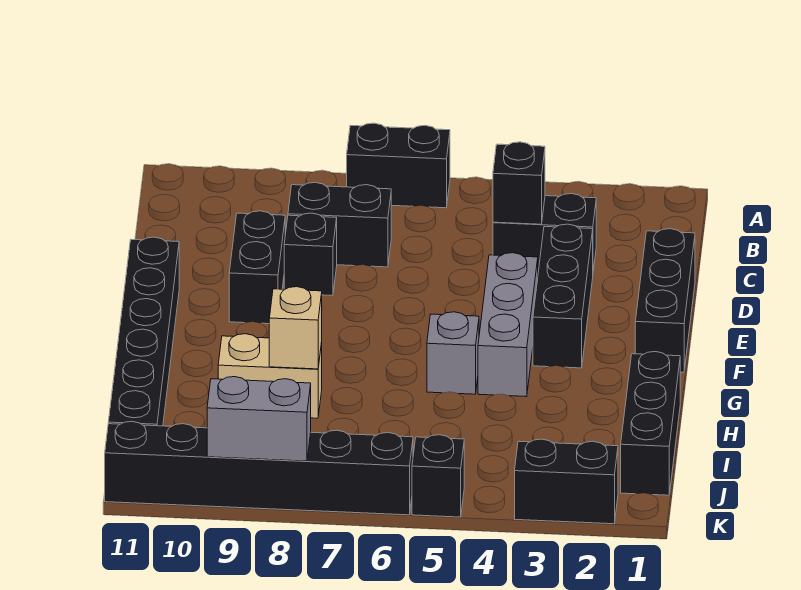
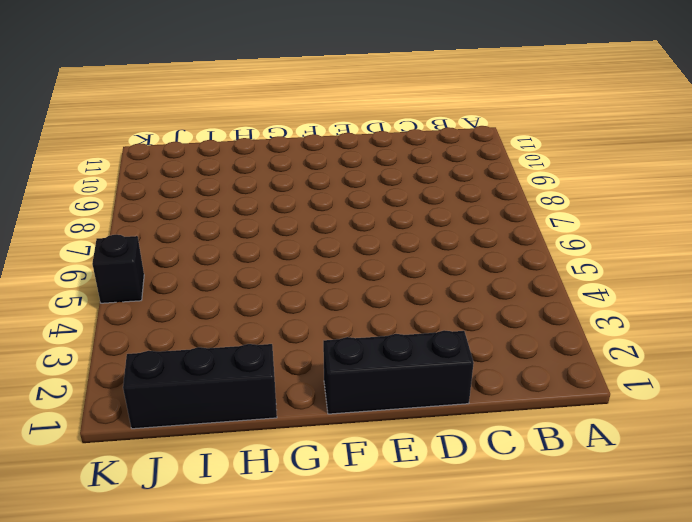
none -> black 1x2 brick [347,123,450,208]
none -> black 1x2 brick [493,194,596,271]
none -> black 1x2 brick [288,182,391,267]

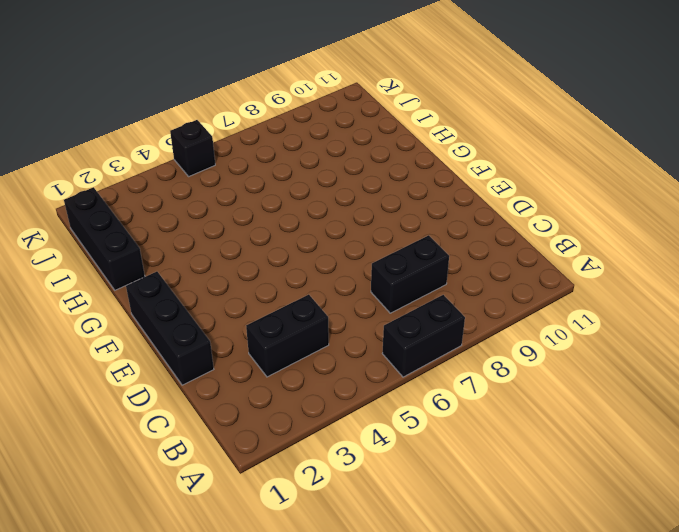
none -> black 1x3 brick [533,224,593,368]
none -> black 1x1 brick [284,213,337,296]
none -> black 1x2 brick [229,211,285,324]

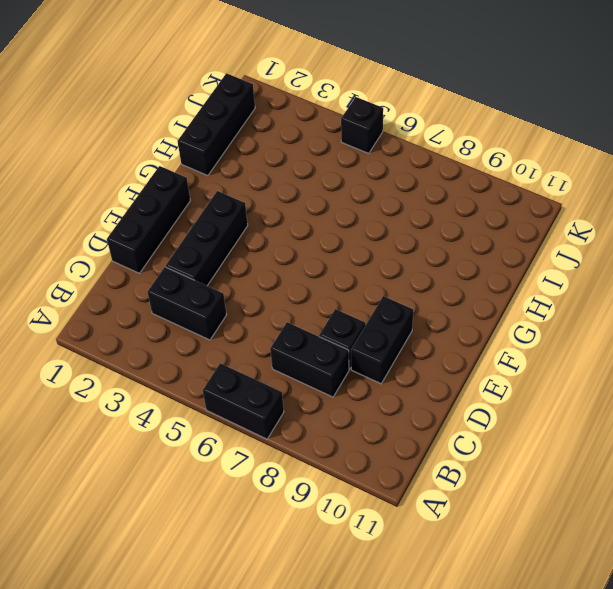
none -> grey 1x3 brick [478,253,538,397]
none -> black 1x6 brick [108,237,179,426]
none -> grey 1x1 brick [427,312,479,394]

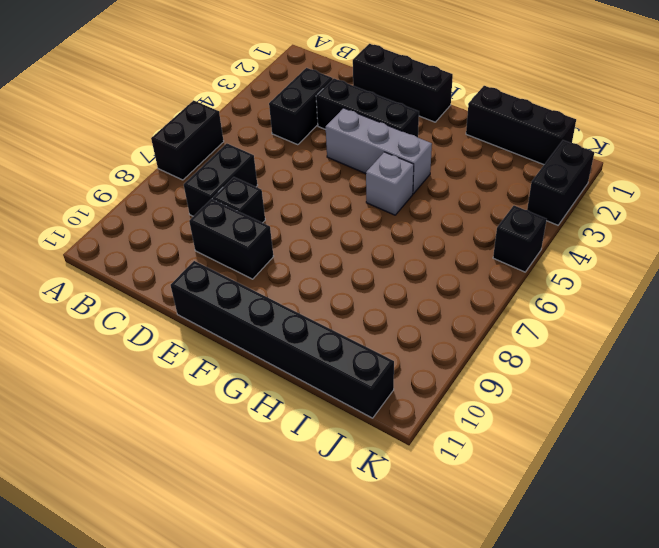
none -> tan 1x2 brick [218,334,322,418]
none -> black 1x6 brick [105,421,413,515]
none -> black 1x1 brick [493,142,545,224]

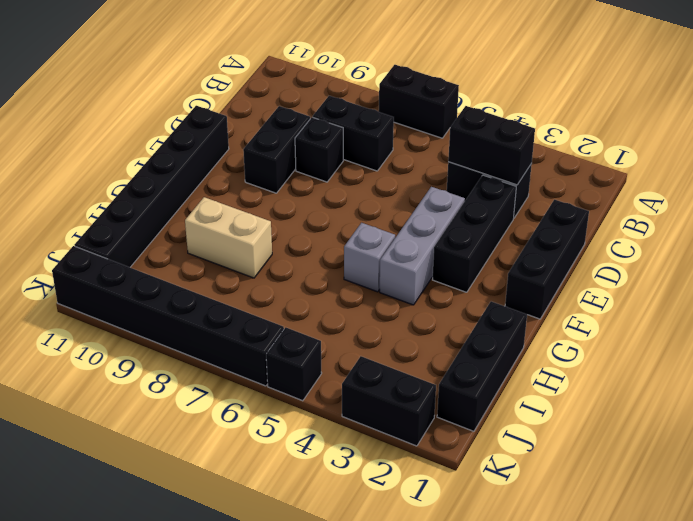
black 1x2 brick [448,106,535,185] -> black 1x1 brick [493,142,545,224]
none -> tan 1x1 brick [269,287,322,369]
none -> grey 1x2 brick [207,377,311,461]

